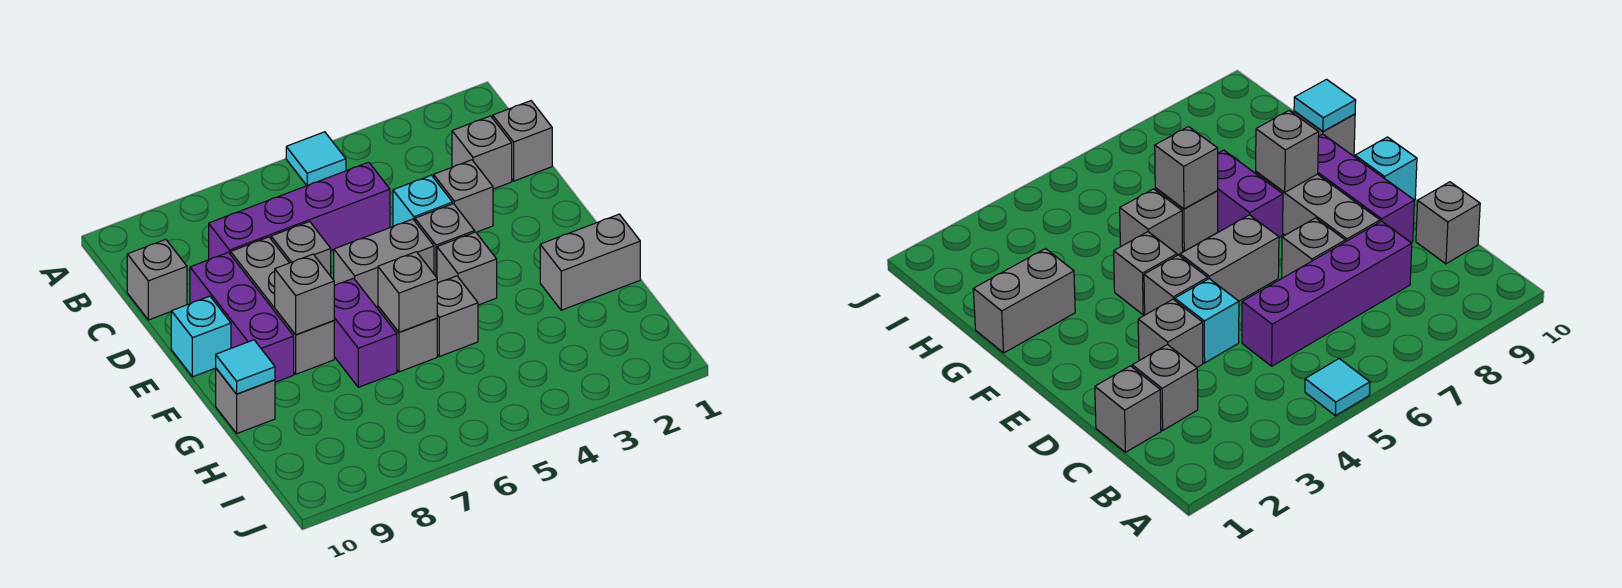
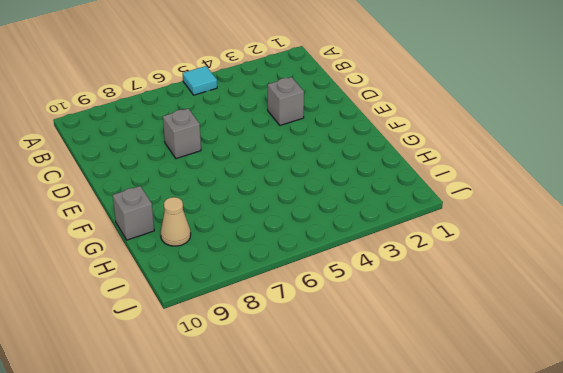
tan 1x1 cone [161,197,191,246] -> none
none -> grey 1x1 brick [493,101,552,181]
none -> grey 1x1 brick [452,116,512,189]
none -> purple 1x4 brick [209,162,390,260]

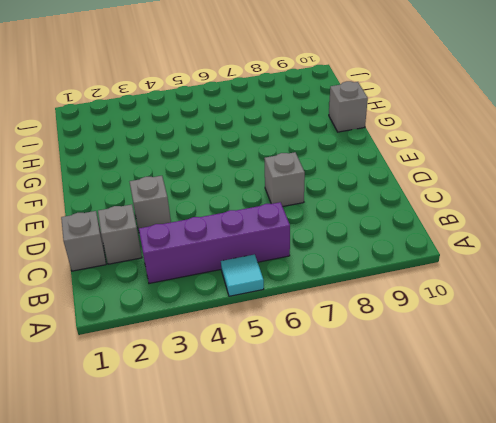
purple 1x4 brick [139,202,290,283] -> purple 1x4 brick moved to [209,162,390,260]
none -> grey 1x1 brick [127,239,187,320]
none -> cyan 1x1 brick [393,175,453,226]
none -> grey 1x3 brick [231,237,334,374]

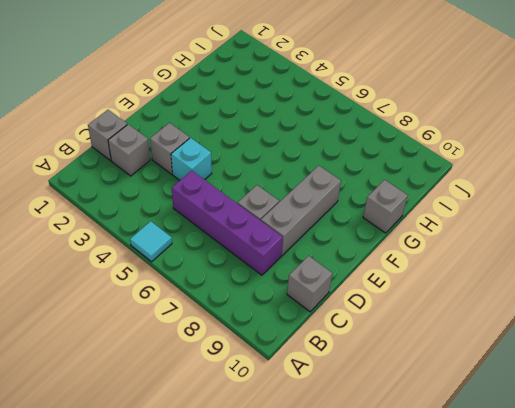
none -> purple 1x3 brick [190,252,294,382]
none -> grey 1x1 brick [415,204,475,277]
none -> grey 1x2 brick [334,219,434,307]

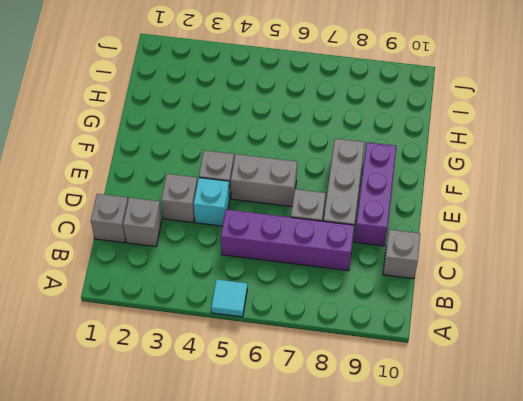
none -> cyan 1x1 brick [171,296,231,377]
none -> grey 1x1 brick [437,232,497,305]
none -> purple 1x2 brick [334,278,397,387]

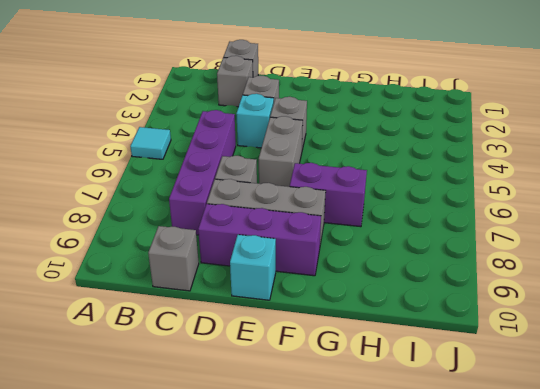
none -> grey 1x1 brick [437,232,497,305]
none -> grey 1x2 brick [540,214,640,310]
none -> grey 1x1 brick [437,276,478,357]

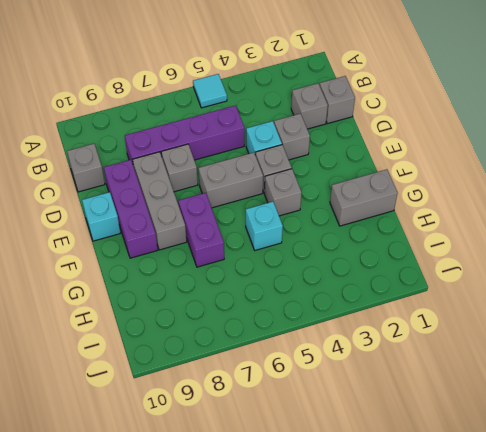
cyan 1x1 brick [246,202,283,250] -> grey 1x1 brick [437,276,478,357]
none -> grey 1x1 brick [378,306,437,372]
none -> grey 1x1 brick [216,369,275,433]
none -> grey 1x1 brick [275,254,334,335]

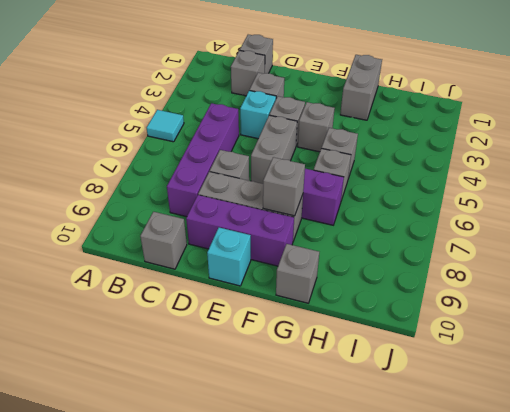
none -> grey 1x1 brick [378,252,437,332]
none -> cyan 1x1 tile [216,340,275,394]

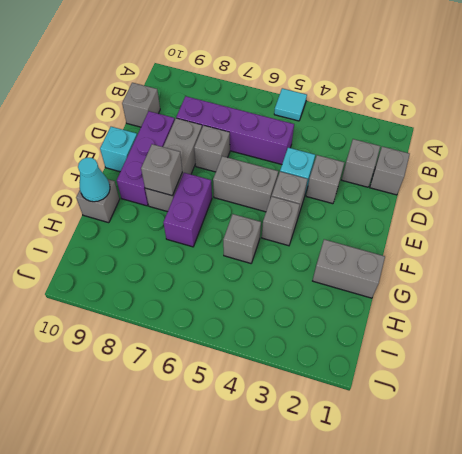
cyan 1x1 cone [78,158,110,202] -> cyan 1x1 tile [216,340,275,394]
none -> grey 1x1 brick [378,306,437,372]
none -> grey 1x1 brick [378,252,437,332]

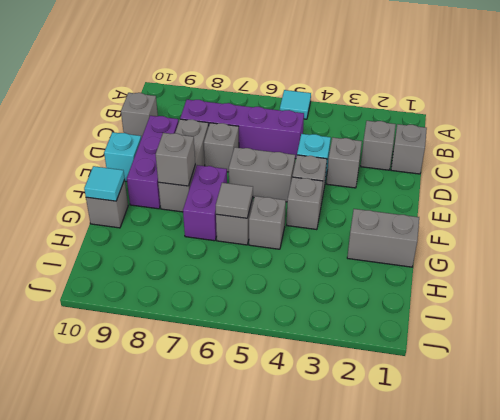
grey 1x1 tile [216,183,253,218] -> grey 1x1 brick [378,252,437,332]

